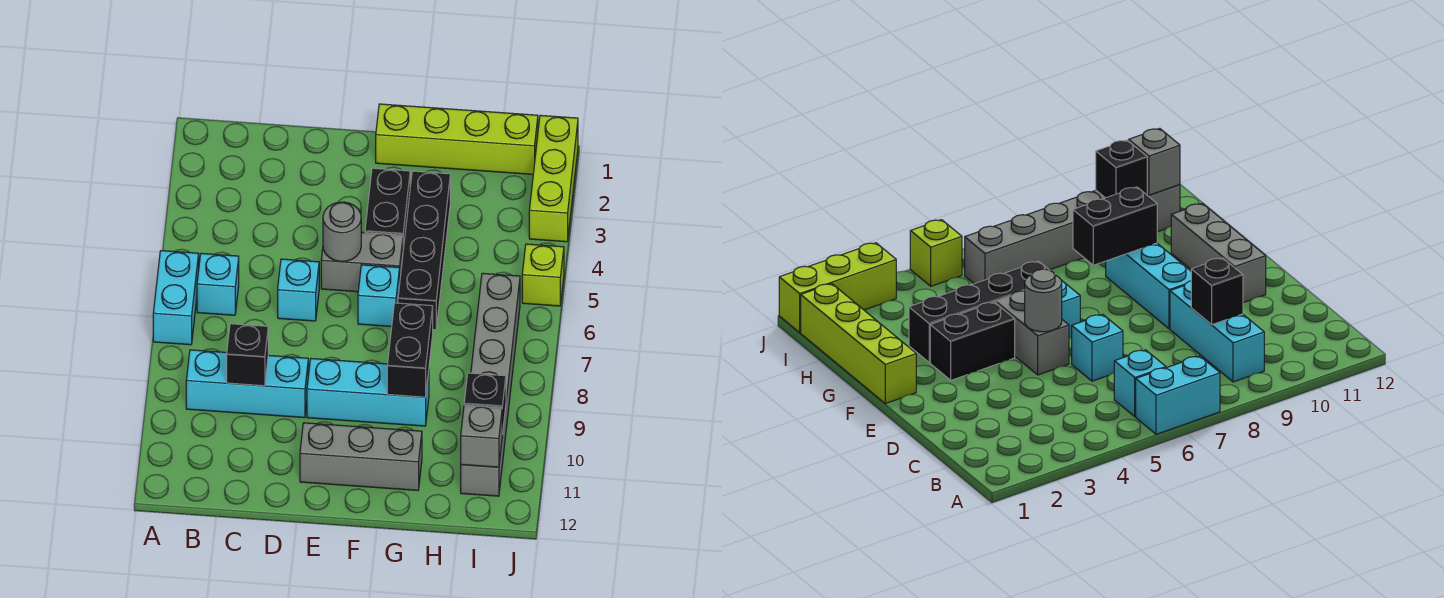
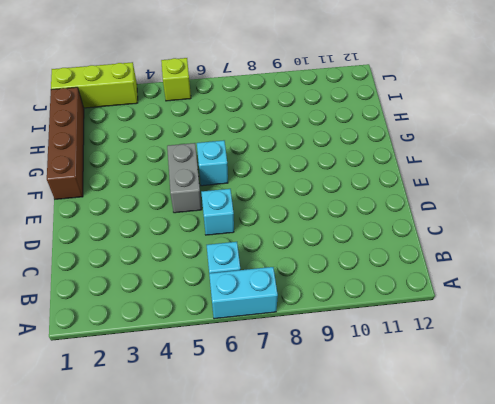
brown 1x4 brick [47,87,84,199] -> lime 1x4 brick [376,104,538,174]
none -> cyan 1x3 brick [186,350,308,418]
none -> cyan 1x3 brick [307,359,429,426]
none -> grey 1x3 brick [300,423,422,490]

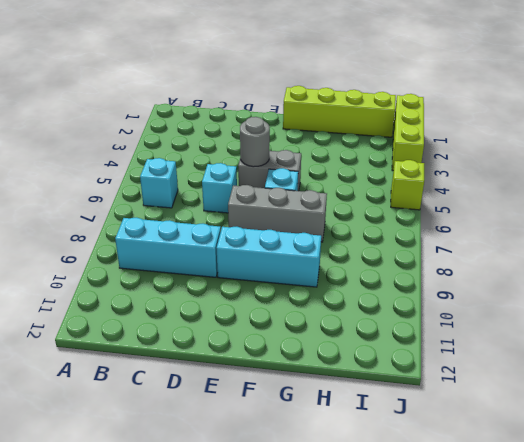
grey 1x3 brick [228,185,327,242] -> grey 1x3 brick moved to [300,423,422,490]
none -> cyan 1x2 brick [153,251,199,345]
none -> black 1x2 brick [365,168,410,249]
none -> black 1x4 brick [398,171,450,330]

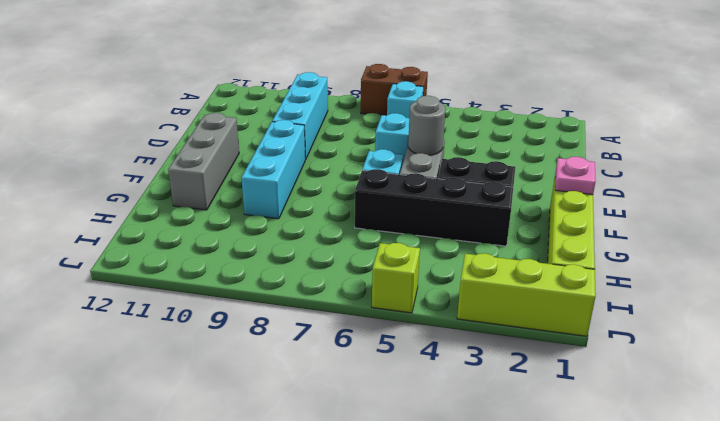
brown 1x2 brick [361,64,428,116] -> cyan 1x2 brick [153,251,199,345]
pink 1x1 plate [555,157,596,195] -> none
none -> grey 1x6 brick [461,273,520,496]
none -> black 1x1 brick [227,324,268,386]
none -> black 1x2 brick [387,303,433,397]

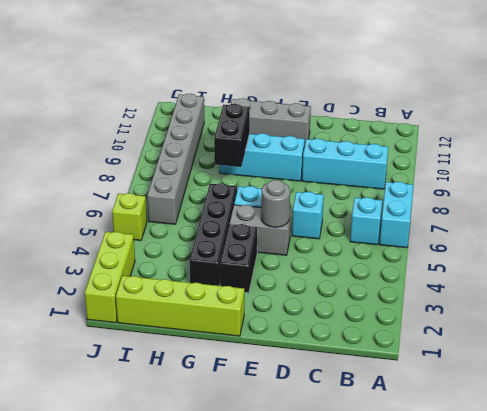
none -> black 1x1 brick [227,324,268,386]
none -> black 1x1 brick [464,373,506,434]
none -> grey 1x1 brick [461,405,502,467]

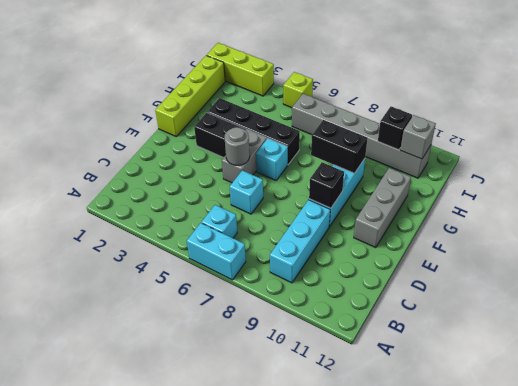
black 1x1 brick [309,162,344,208] -> black 1x1 brick moved to [227,324,268,386]

